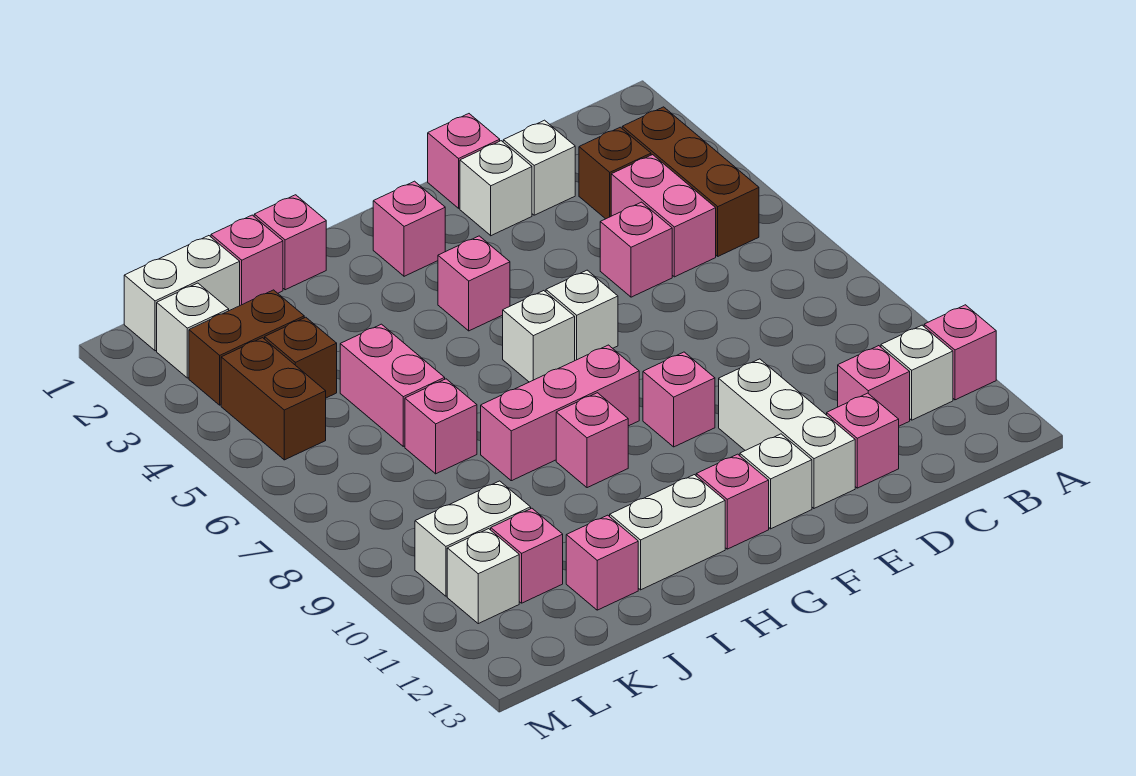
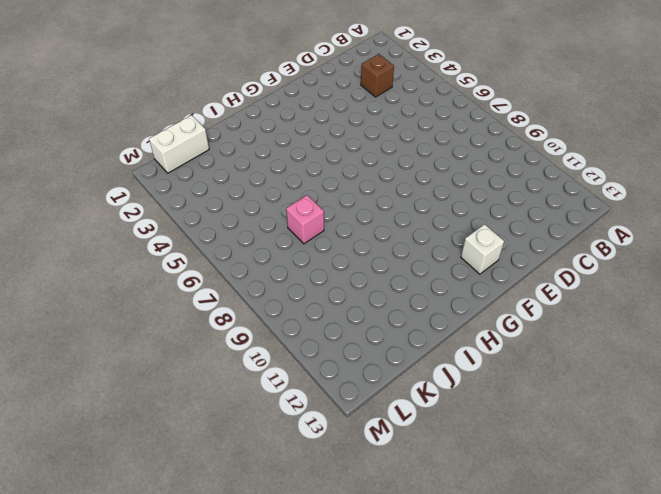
none -> pink 1x1 brick [924,305,996,400]
none -> brown 1x3 brick [622,107,759,256]
none -> white 1x1 brick [881,325,953,420]
none -> pink 1x2 brick [611,155,716,277]

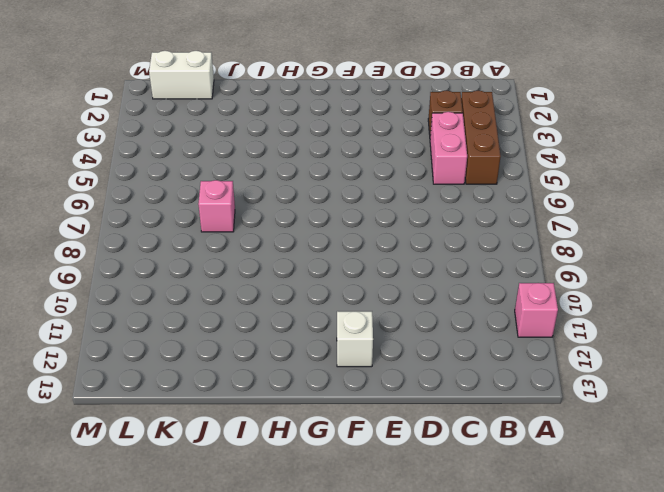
none -> white 1x1 brick [881,325,953,420]
none -> pink 1x1 brick [838,346,910,426]
none -> white 1x1 brick [503,120,575,215]
none -> pink 1x1 brick [600,202,672,297]

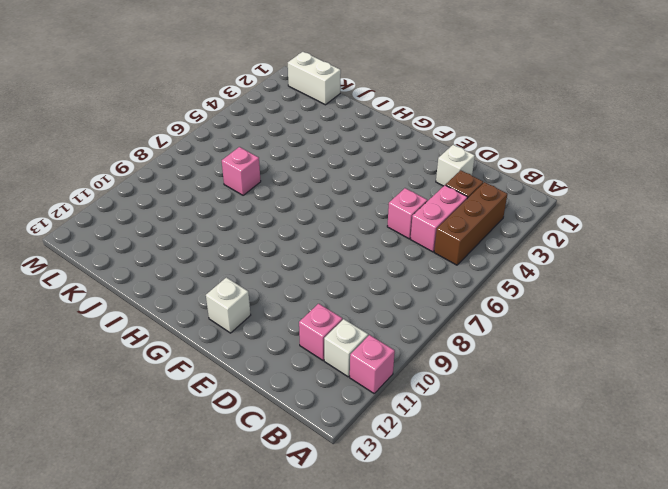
none -> pink 1x1 brick [827,393,899,488]
none -> pink 1x1 brick [428,114,500,208]
none -> white 1x1 brick [460,141,532,236]
none -> white 1x3 brick [719,359,855,508]

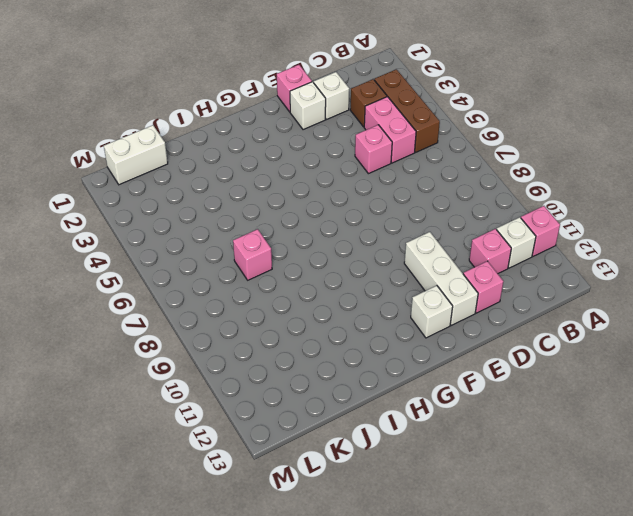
none -> white 1x1 brick [546,270,618,360]
none -> pink 1x1 brick [643,352,715,447]
none -> pink 1x1 brick [373,181,445,276]
none -> pink 1x1 brick [438,236,510,331]

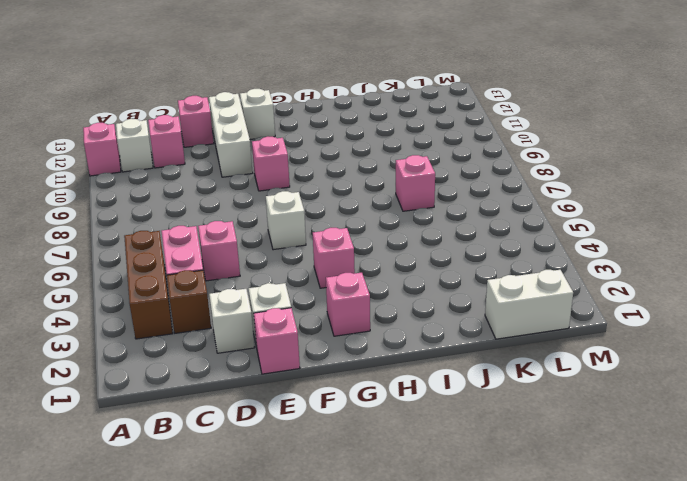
none -> white 1x1 brick [503,291,575,382]
none -> pink 1x3 brick [481,345,639,481]
none -> pink 1x1 brick [696,454,769,549]
none -> pink 1x1 brick [556,393,628,488]

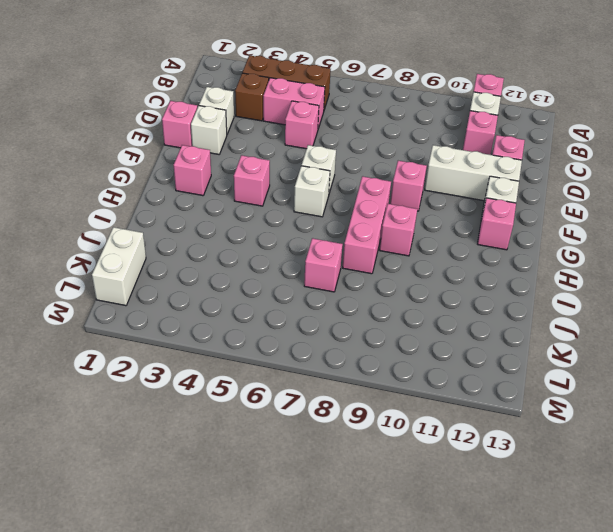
none -> white 1x2 brick [610,475,725,590]
none -> pink 1x1 brick [254,195,326,290]
none -> pink 1x1 brick [211,215,283,305]
none -> pink 1x2 brick [340,324,445,446]

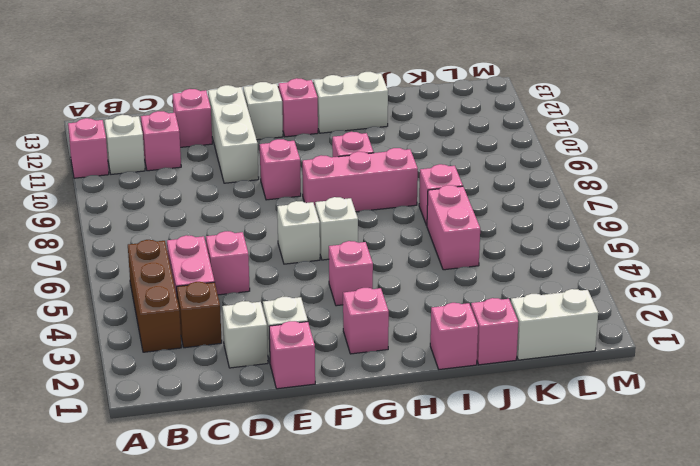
none -> pink 1x1 brick [566,515,638,610]
none -> brown 1x2 brick [189,290,304,405]
none -> brown 1x1 brick [265,317,337,398]
none -> white 1x2 brick [415,481,531,596]

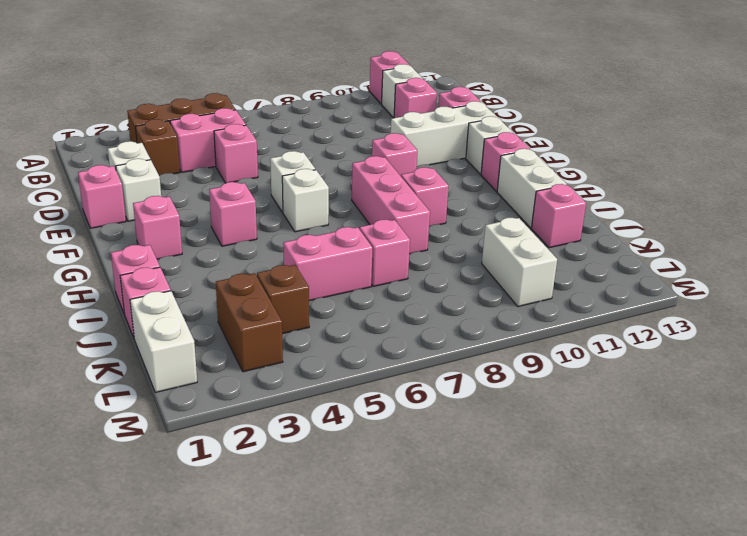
none -> pink 1x1 brick [491,508,563,603]
none -> white 1x1 brick [157,283,229,378]
none -> brown 1x2 brick [221,338,326,460]
none -> white 1x1 brick [447,529,519,624]

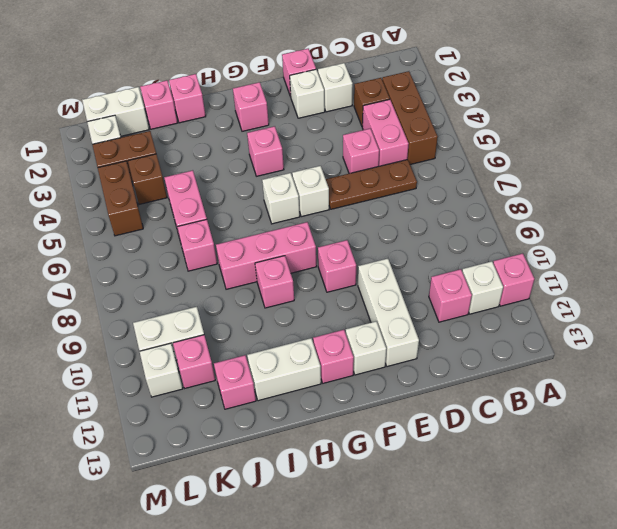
brown 1x3 plate [326,159,417,209] -> none
none -> pink 1x1 brick [827,393,899,488]

